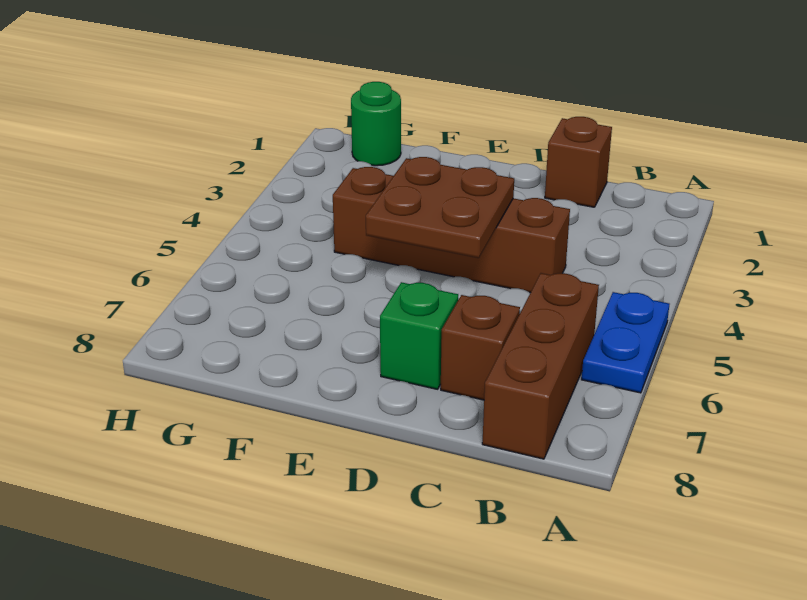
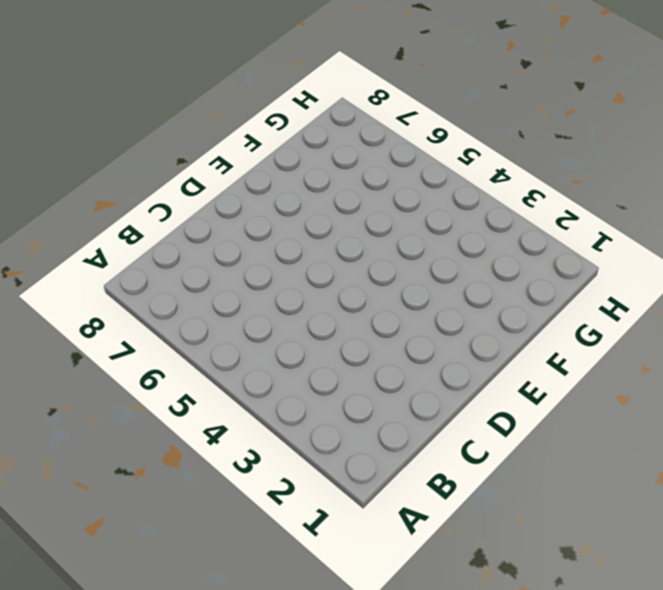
none -> blue 1x2 plate [582,292,669,393]
none -> brown 1x3 brick [482,273,599,459]

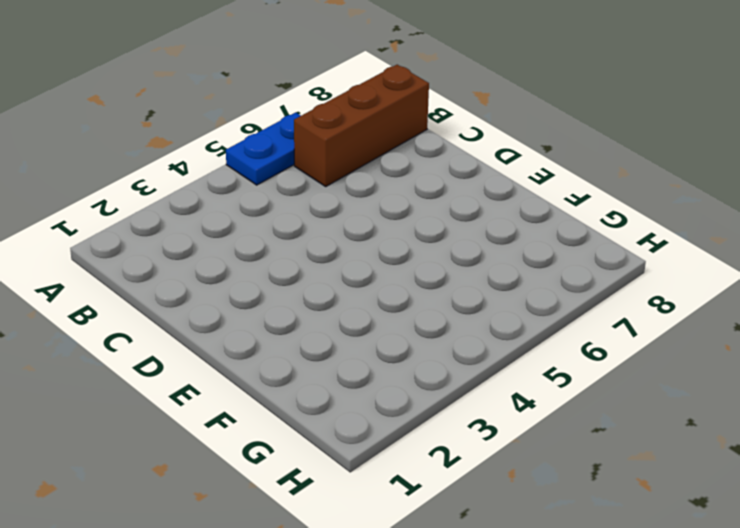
none -> brown 1x1 brick [545,117,612,207]
none -> brown 1x4 brick [333,167,570,293]

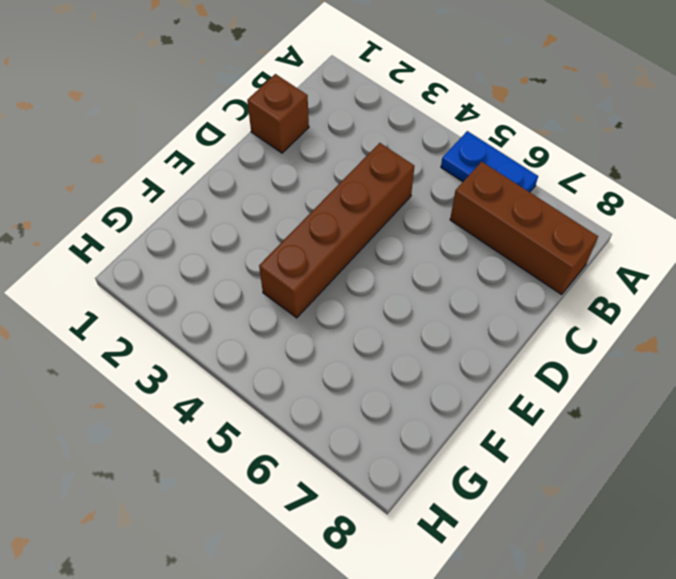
none -> brown 1x1 brick [441,295,520,400]
none -> green 1x1 brick [380,282,458,389]

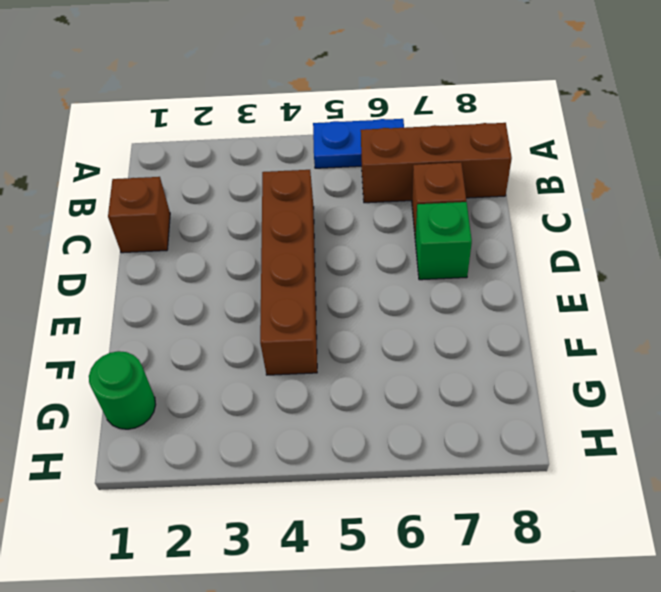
none -> brown 2x2 plate [366,157,514,258]

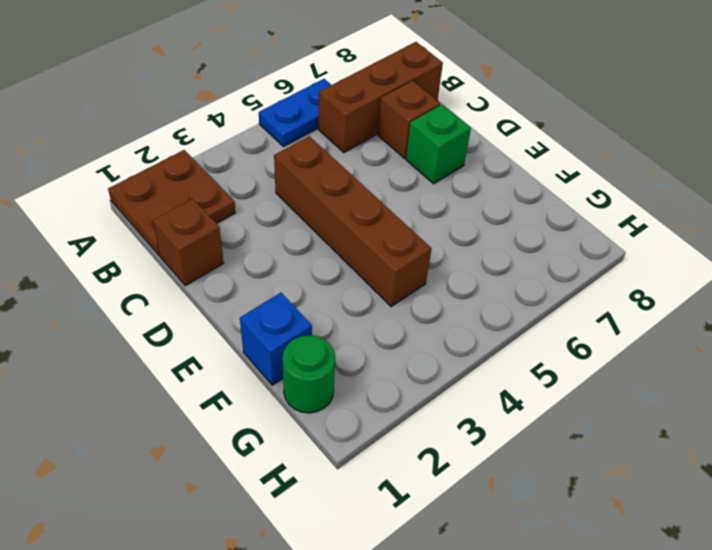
brown 2x2 plate [108,150,236,255] -> brown 2x2 plate moved to [366,157,514,258]
blue 1x1 brick [240,293,312,385] -> none

